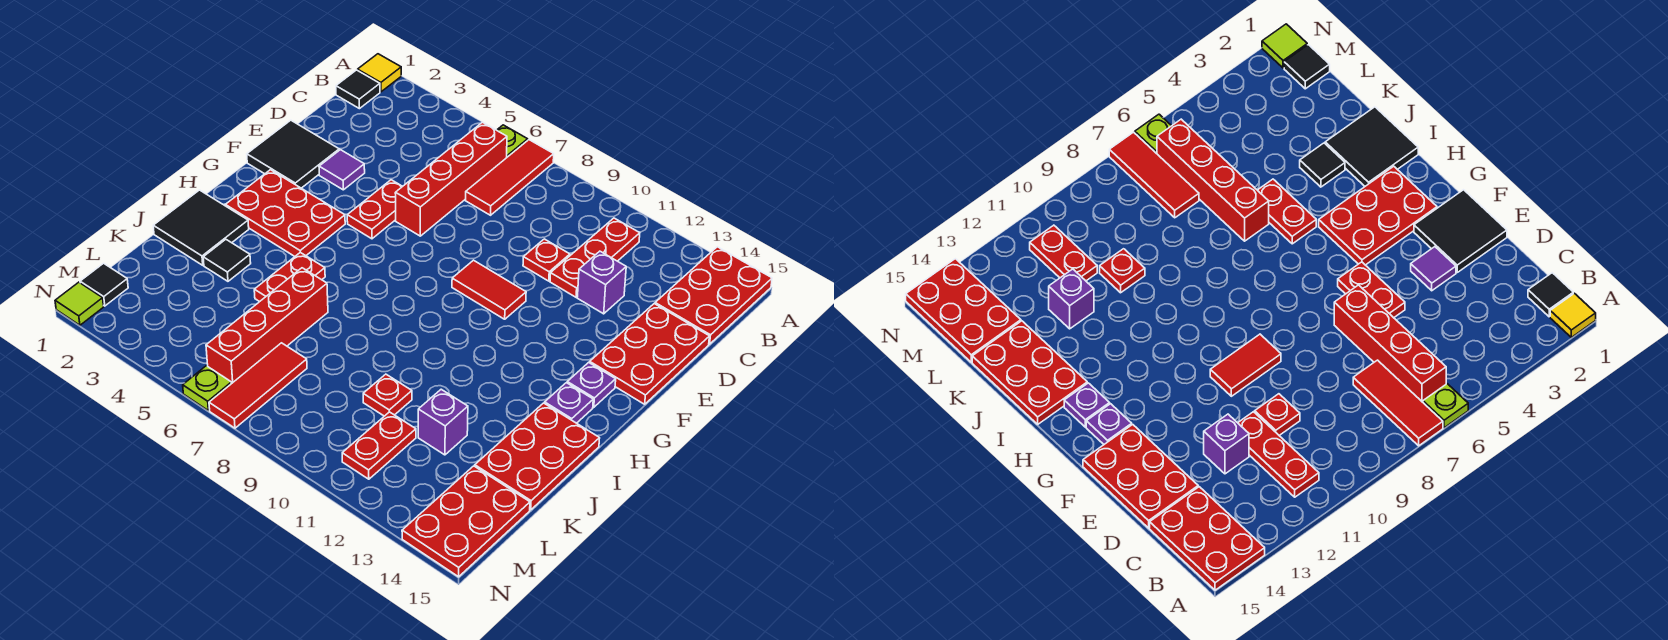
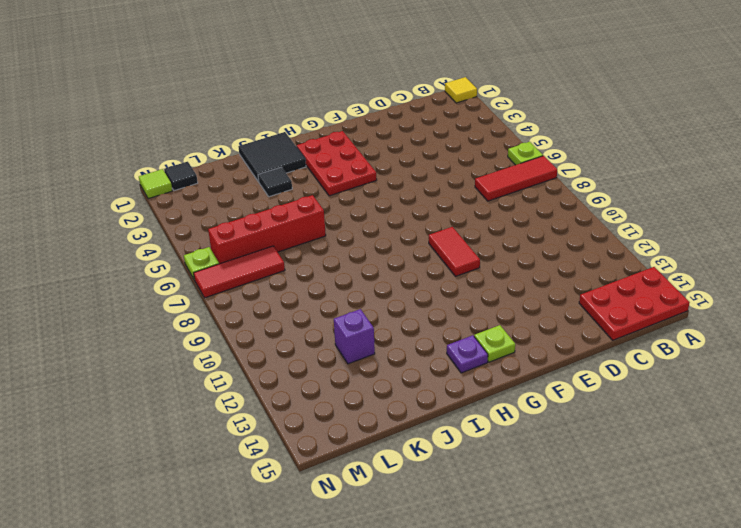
lime 1x1 plate [474,325,515,362] -> purple 1x1 plate [567,362,616,407]
none -> black 1x1 tile [336,70,380,109]
none -> red 1x4 brick [395,122,507,236]
none -> red 1x3 plate [550,218,640,297]
none -> red 1x1 plate [523,239,570,281]

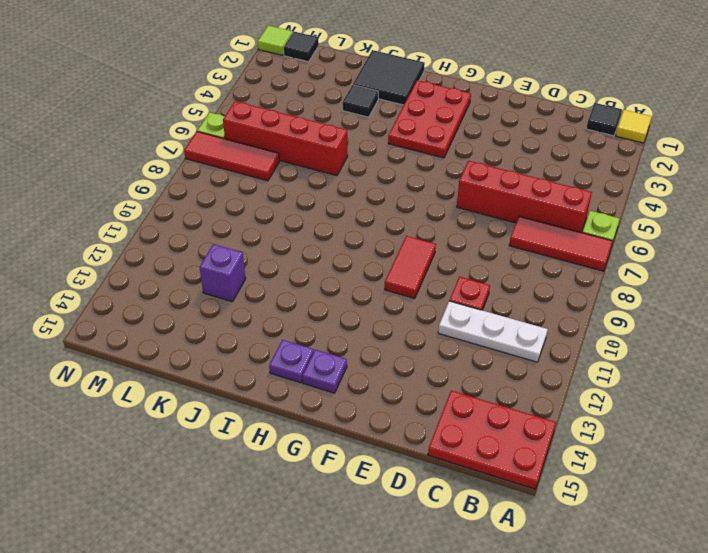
white 1x3 plate [438,301,548,362] -> red 1x3 plate [550,218,640,297]
none -> purple 1x1 brick [577,251,626,314]
none -> red 2x3 plate [590,304,710,404]
none -> black 2x2 tile [247,120,339,188]
none -> purple 1x1 tile [319,150,365,190]

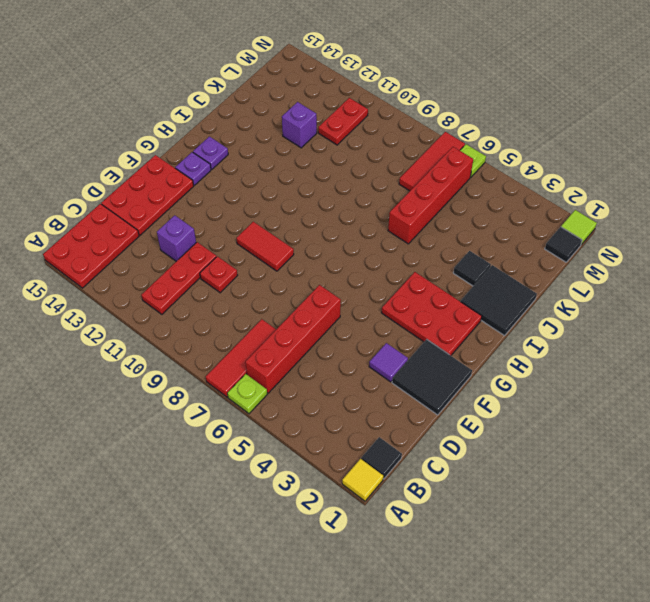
none -> red 1x2 plate [347,180,403,239]
none -> red 1x2 plate [254,252,325,302]
none -> red 2x3 plate [475,403,600,510]
none -> red 1x1 plate [363,374,412,416]

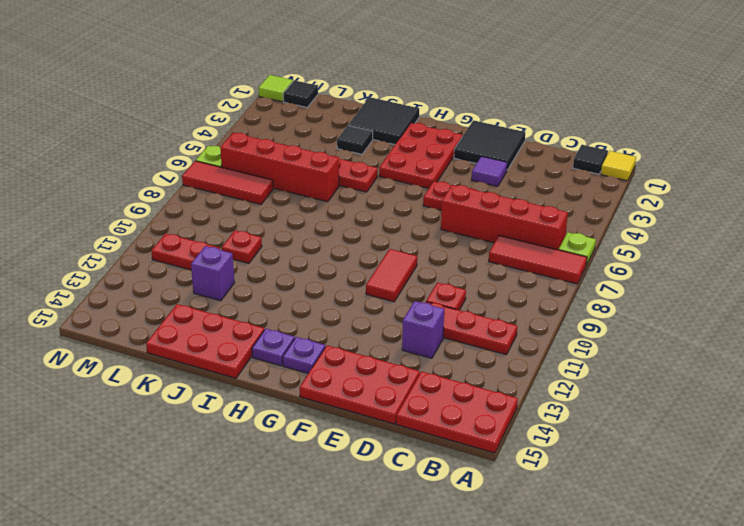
none -> red 2x3 plate [402,466,530,577]

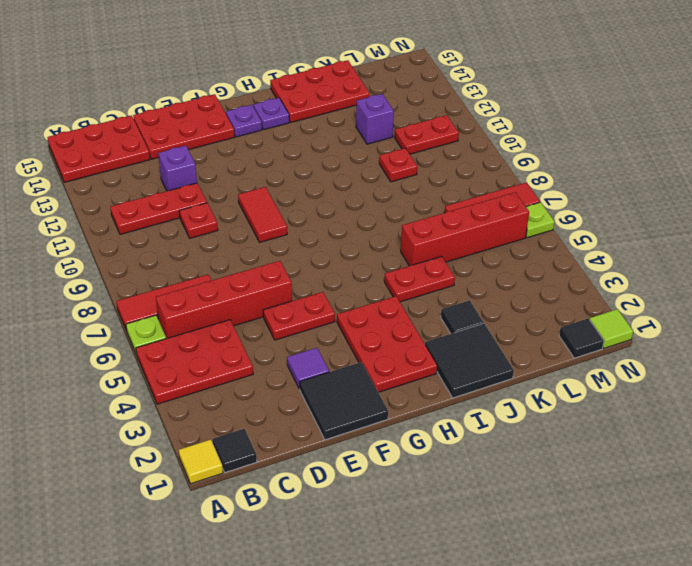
red 2x3 plate [136,320,253,404] -> red 2x3 plate moved to [402,466,530,577]

